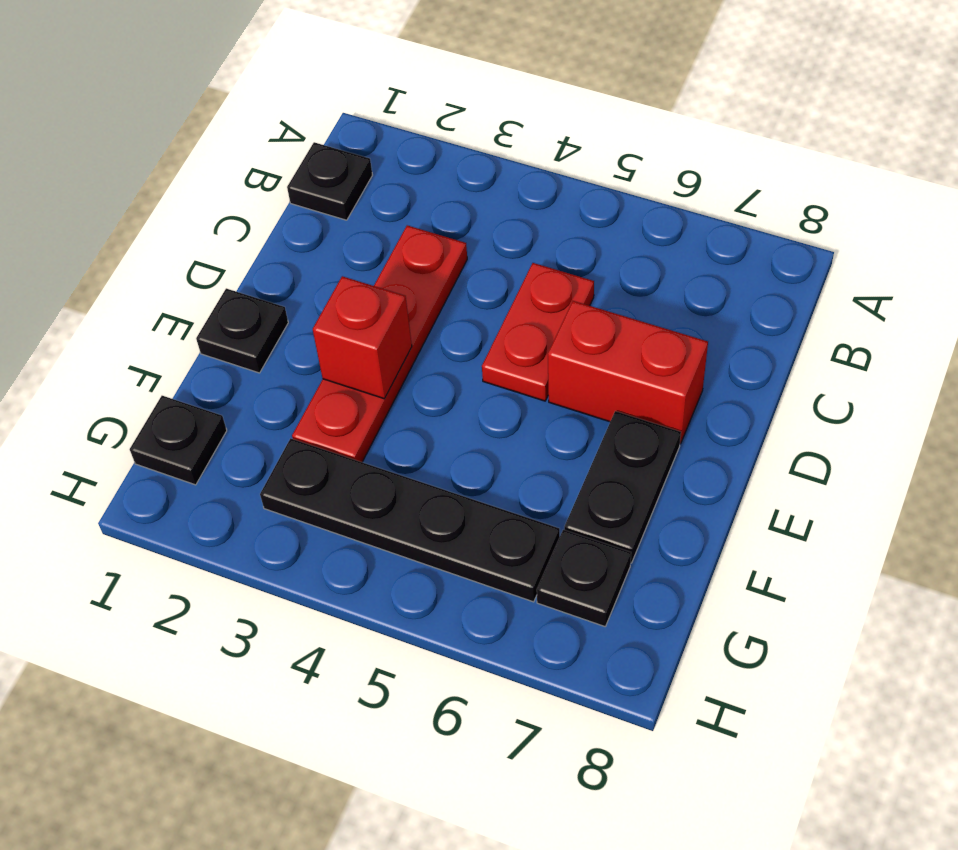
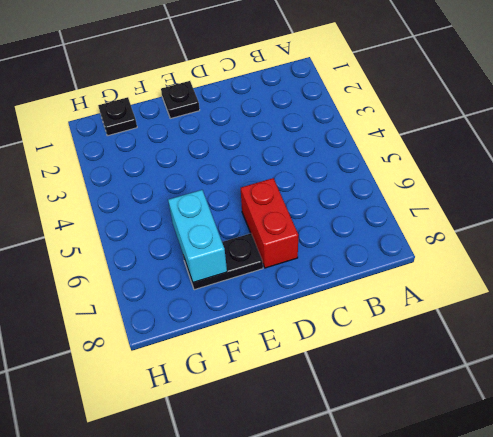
cyan 1x2 brick [168,190,227,282] -> none
none -> black 1x1 plate [287,142,372,220]
none -> red 1x4 plate [292,225,467,462]

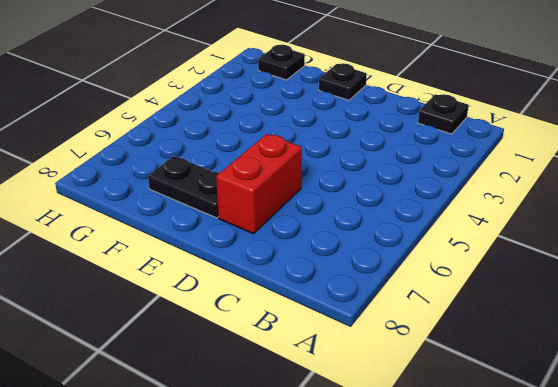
none -> red 1x4 plate [292,225,467,462]
none -> red 1x2 plate [482,263,594,401]

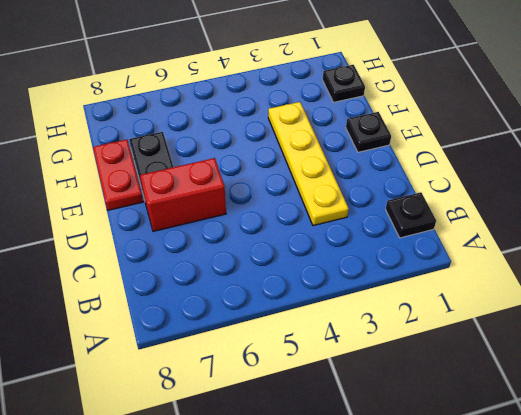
yellow 1x4 plate [268,102,349,226] -> red 1x4 plate [292,225,467,462]
red 1x2 plate [93,140,143,210] -> red 1x2 plate moved to [482,263,594,401]
none -> black 1x4 plate [260,438,560,602]
none -> black 1x1 plate [537,530,631,626]

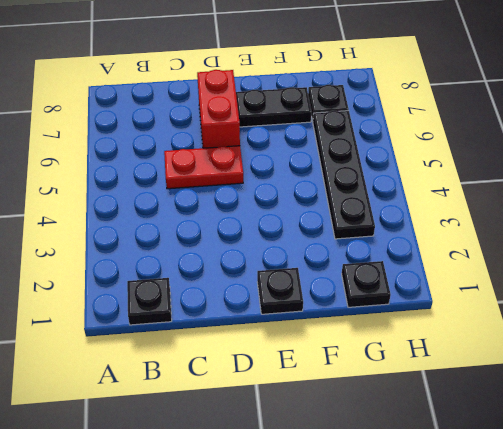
none -> red 1x4 plate [292,225,467,462]
none -> red 1x1 brick [313,276,412,399]

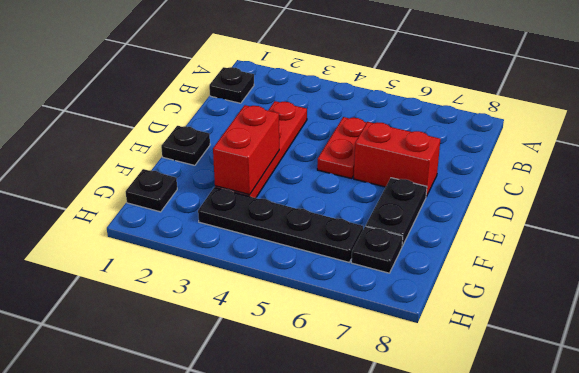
red 1x2 brick [213,105,279,195] -> red 1x1 brick [313,276,412,399]

